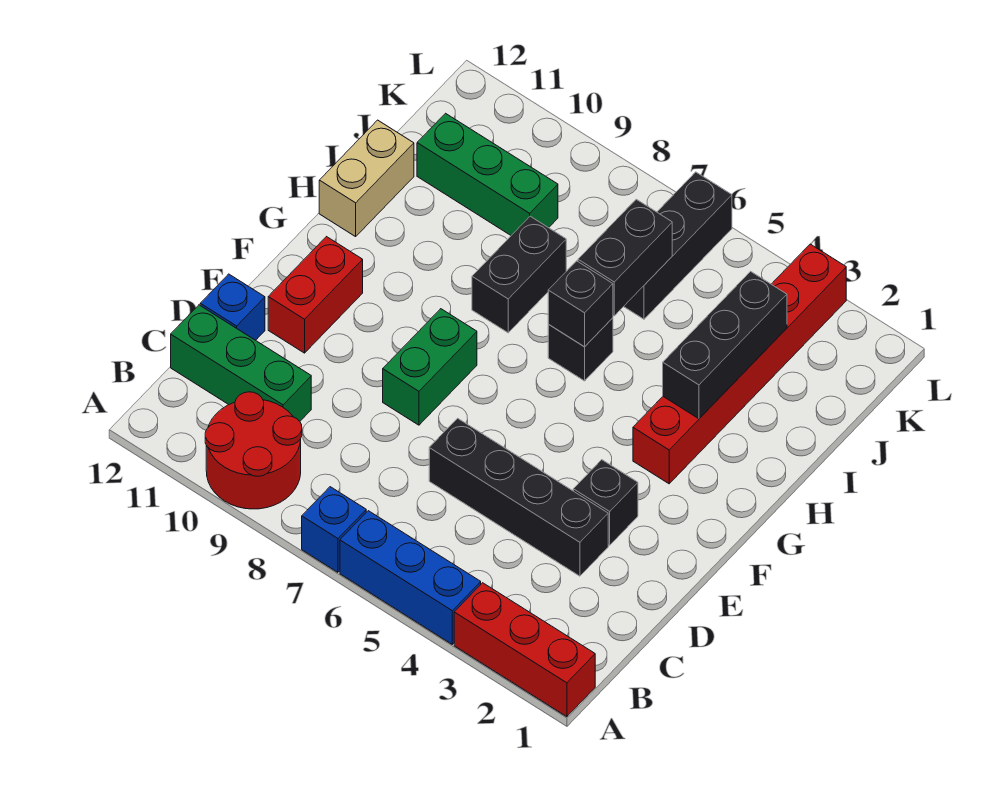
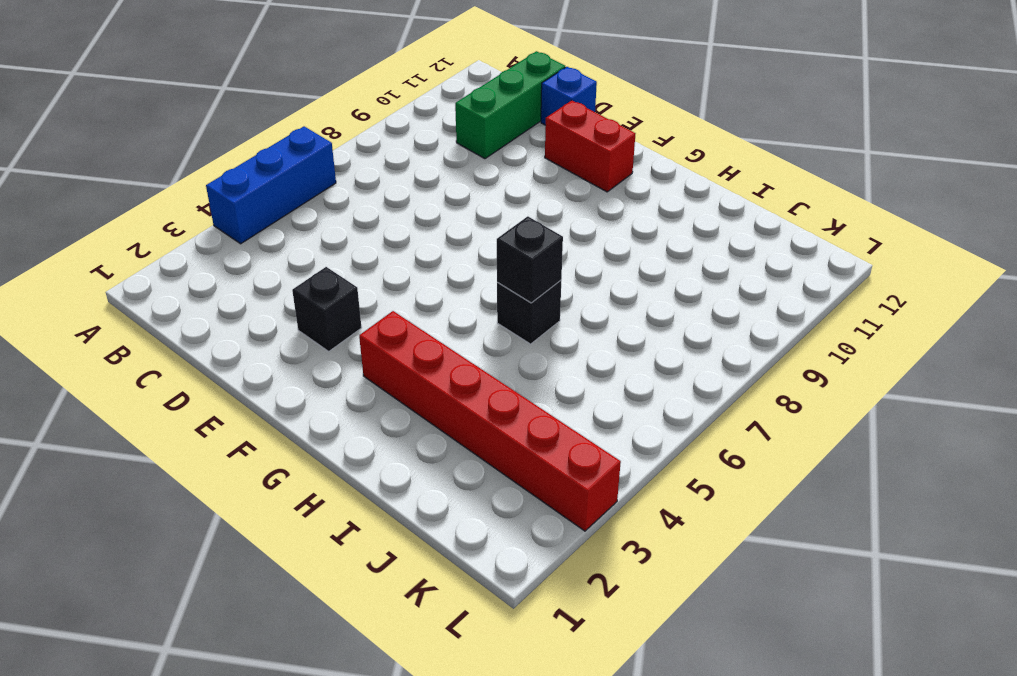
none -> red 1x3 brick [454,583,595,717]
none -> blue 1x1 brick [302,487,366,572]
none -> red 2x2 round brick [205,392,302,509]

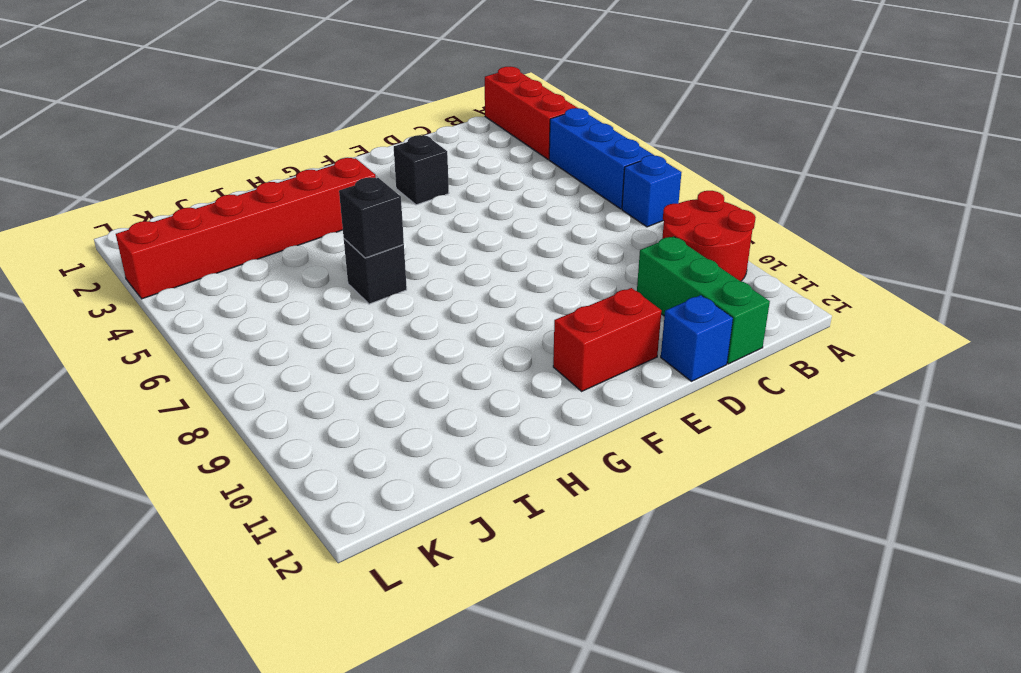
none -> black 1x4 brick [429,418,608,576]
none -> green 1x2 brick [383,309,477,425]
none -> black 1x2 brick [472,216,566,333]

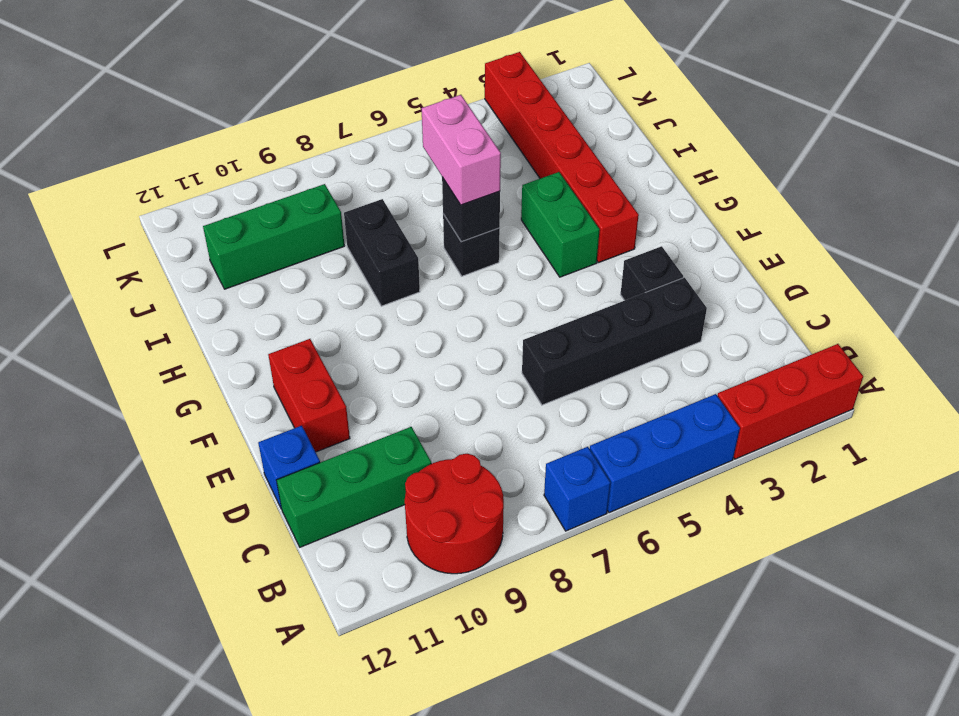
green 1x2 brick [521,172,600,277] -> green 1x2 brick moved to [383,309,477,425]
pink 1x2 brick [422,95,501,205] -> none
none -> tan 1x2 brick [319,120,414,237]
none -> black 1x3 brick [624,172,732,319]
none -> black 1x3 brick [663,271,787,419]

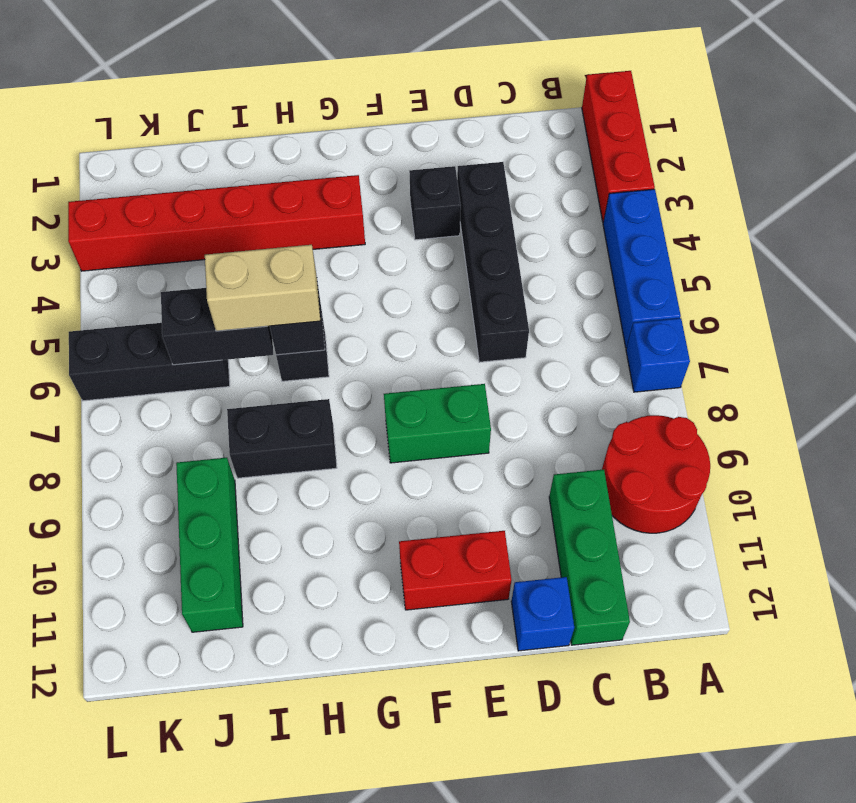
tan 1x2 brick [205,245,320,331] -> tan 1x2 brick moved to [319,120,414,237]
none -> black 1x3 brick [663,271,787,419]

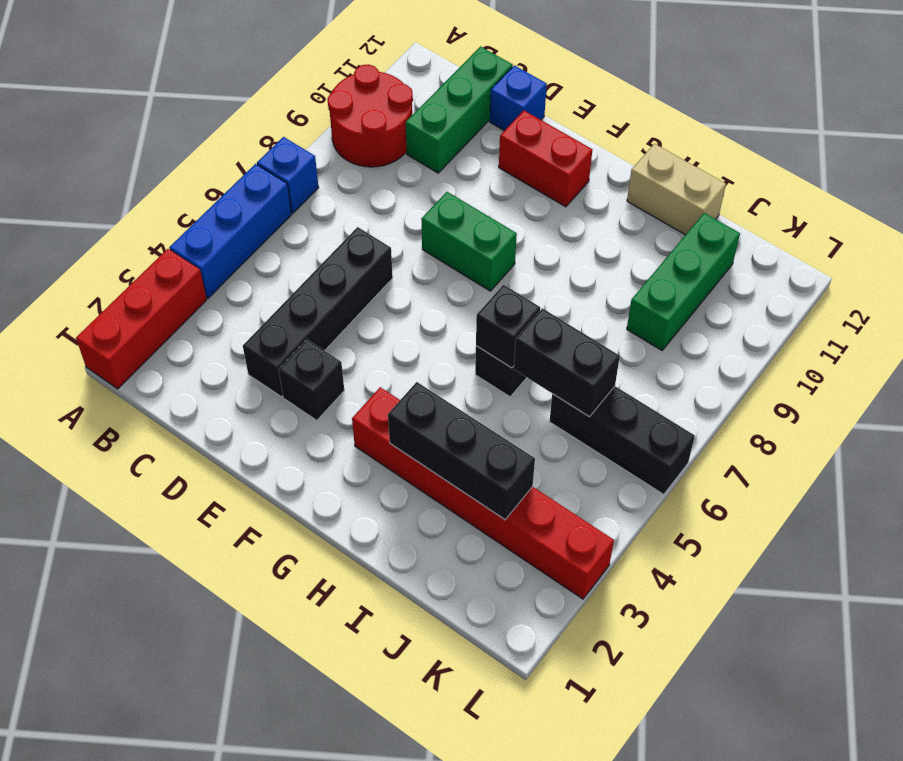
none -> black 1x2 brick [472,216,566,333]

